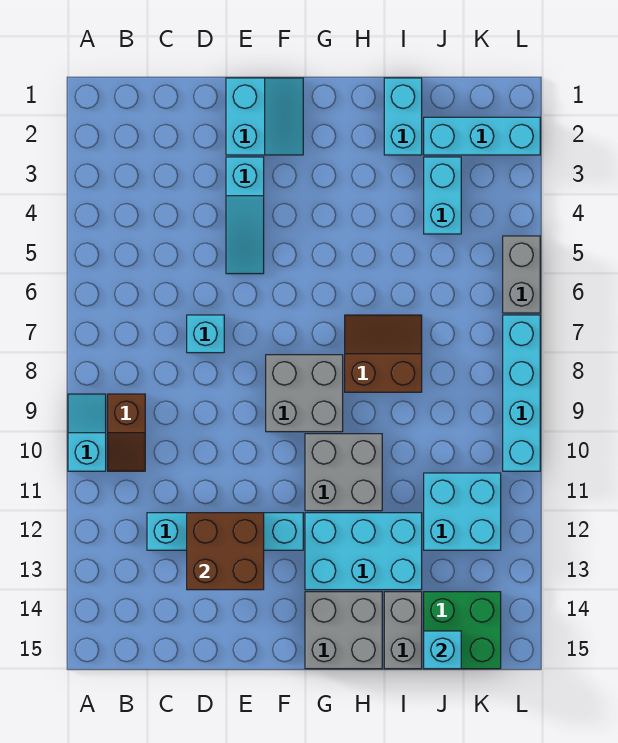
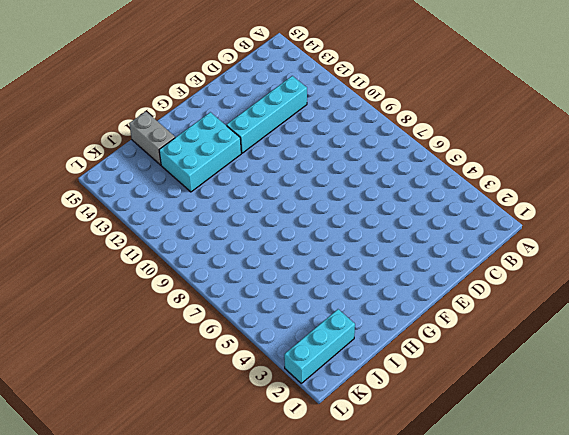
none -> cyan 1x2 slope [68,394,106,471]
none -> brown 1x2 slope [108,394,145,471]
none -> cyan 1x1 brick [187,315,224,353]

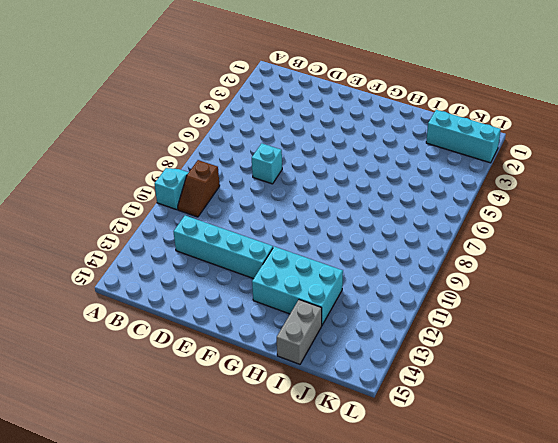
none -> cyan 2x2 slope [226,78,303,155]
none -> cyan 1x3 slope [226,157,264,274]
none -> grey 2x2 brick [266,355,343,432]

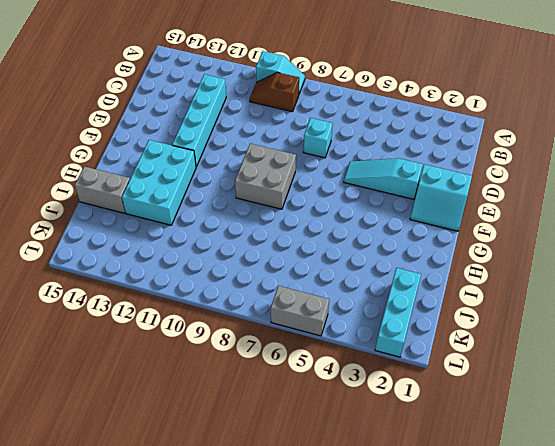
none -> grey 2x2 brick [305,434,382,511]
none -> grey 2x2 brick [305,592,382,669]
none -> brown 2x2 slope [345,315,422,392]

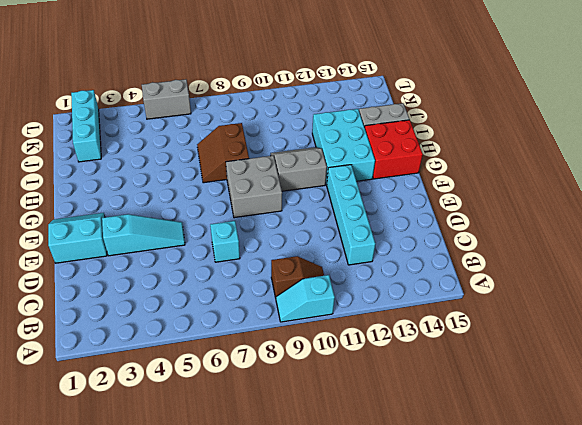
grey 2x2 slope [271,147,327,191] -> grey 2x2 brick [305,434,382,511]
red 2x2 brick [365,120,423,179] -> grey 2x2 brick [305,592,382,669]
none -> cyan 1x2 brick [384,78,422,155]
none -> cyan 1x2 brick [424,157,461,234]
none -> cyan 2x2 brick [424,473,501,550]

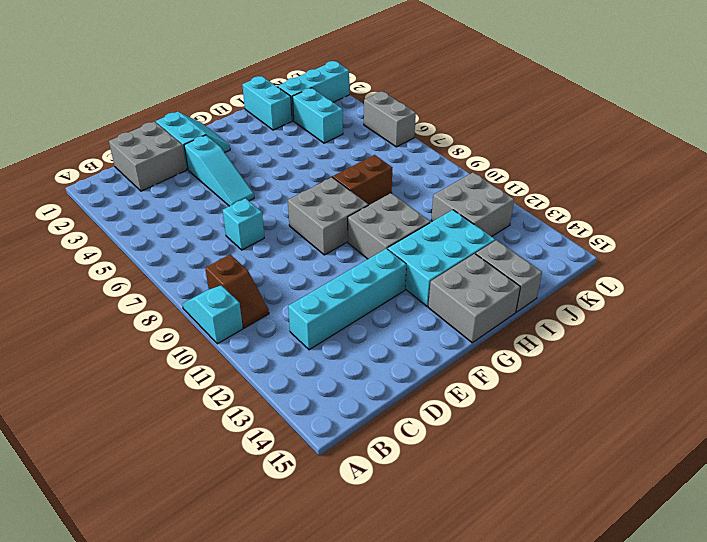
grey 2x2 brick [109,122,186,191] -> none
grey 2x2 brick [431,172,514,237] -> cyan 2x2 brick [424,473,501,550]
none -> green 2x2 brick [424,592,501,669]
none -> cyan 1x4 brick [503,315,540,471]
none -> brown 2x2 brick [187,513,264,590]

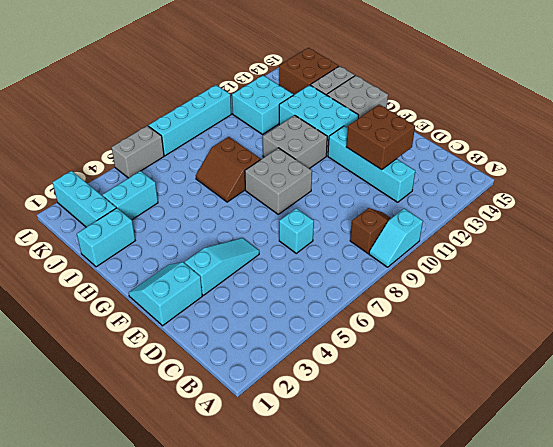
brown 2x2 brick [279,48,339,95] -> green 2x2 brick [424,592,501,669]
none -> cyan 1x1 brick [424,631,461,669]

